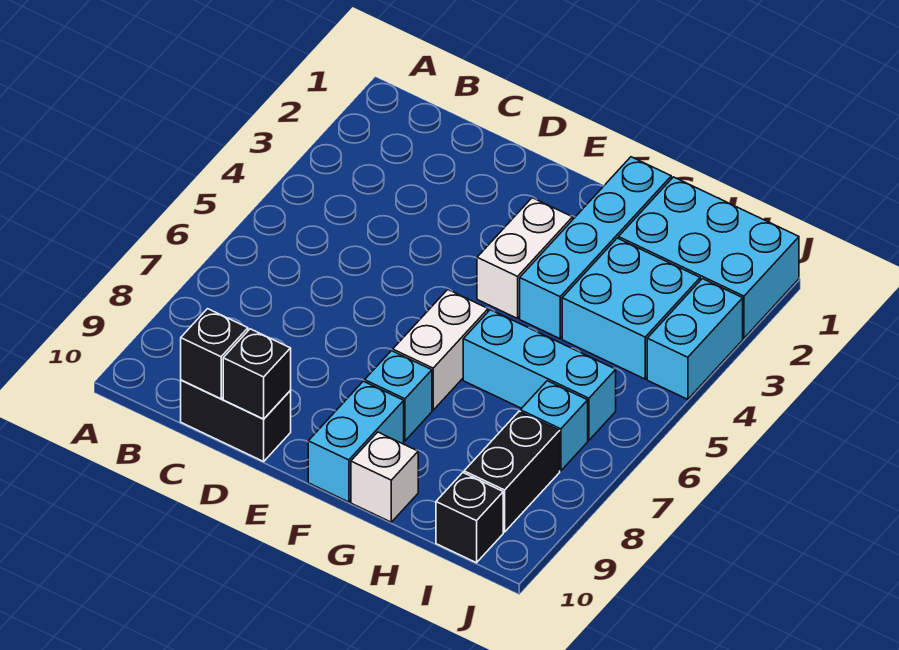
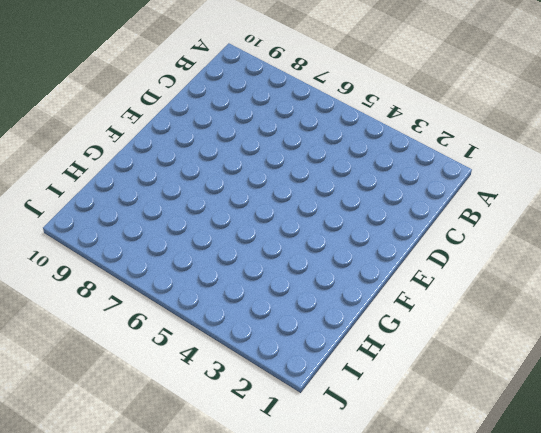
none -> black 1x2 brick [181,380,291,461]
none -> white 1x2 brick [477,198,573,318]
none -> white 1x2 brick [393,290,488,410]

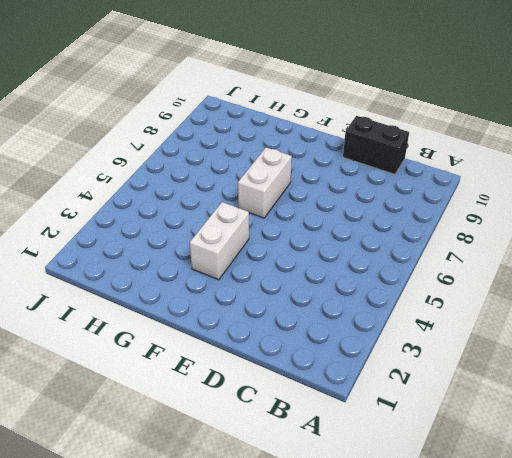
none -> cyan 1x1 brick [365,351,432,441]
none -> cyan 1x2 brick [308,381,404,502]
none -> cyan 1x4 brick [520,157,671,339]

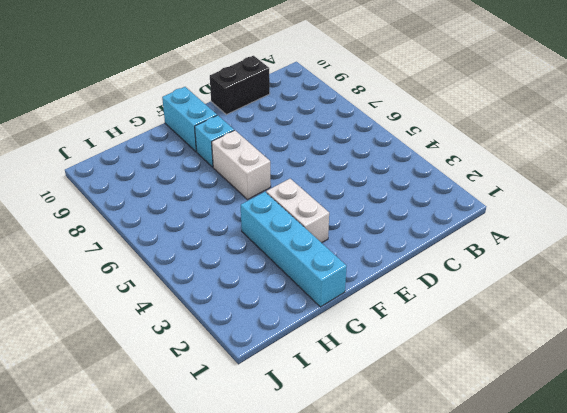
none -> cyan 1x3 brick [463,310,616,440]
none -> white 1x1 brick [351,432,418,522]
none -> cyan 2x3 brick [619,177,799,338]

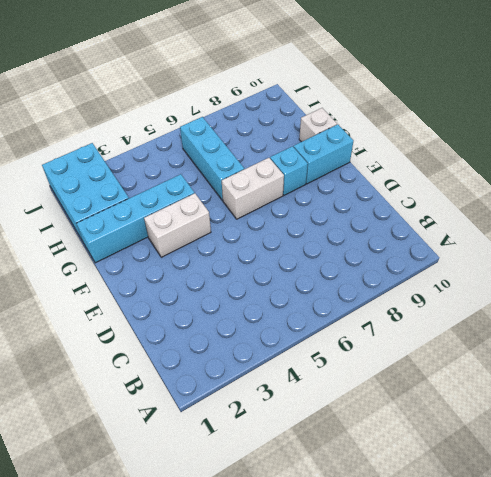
none -> black 1x2 brick [181,380,291,461]
none -> cyan 2x2 brick [562,238,700,379]
none -> cyan 1x1 brick [520,381,588,471]

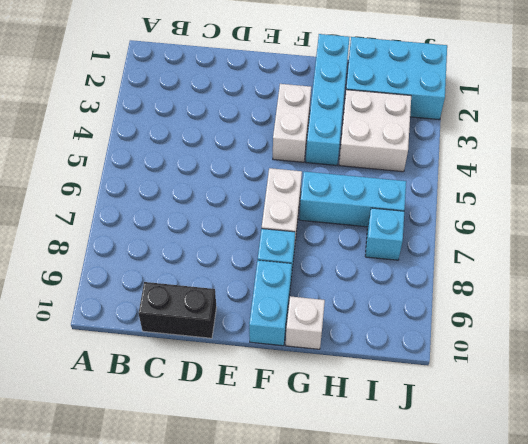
white 2x2 brick [339,90,411,172] -> cyan 2x2 brick [562,238,700,379]
none -> black 1x2 brick [464,411,560,532]
none -> black 1x1 brick [436,473,503,563]
none -> cyan 1x2 brick [647,279,743,399]

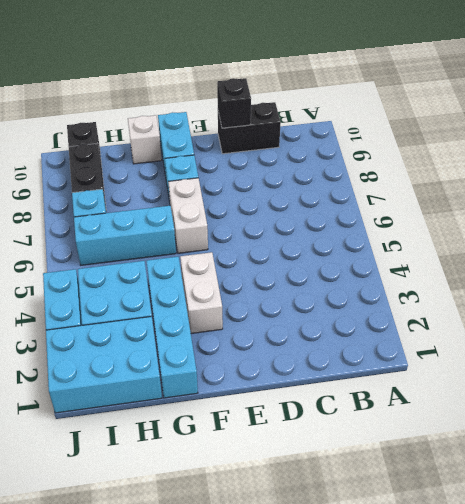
none -> black 1x1 brick [181,309,248,399]

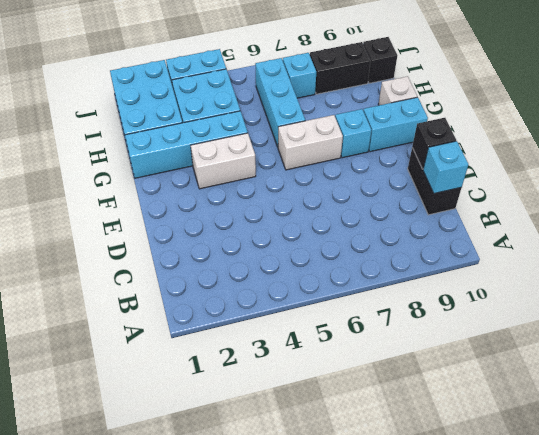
cyan 1x1 brick [423,141,468,193] -> black 1x1 brick [181,309,248,399]

